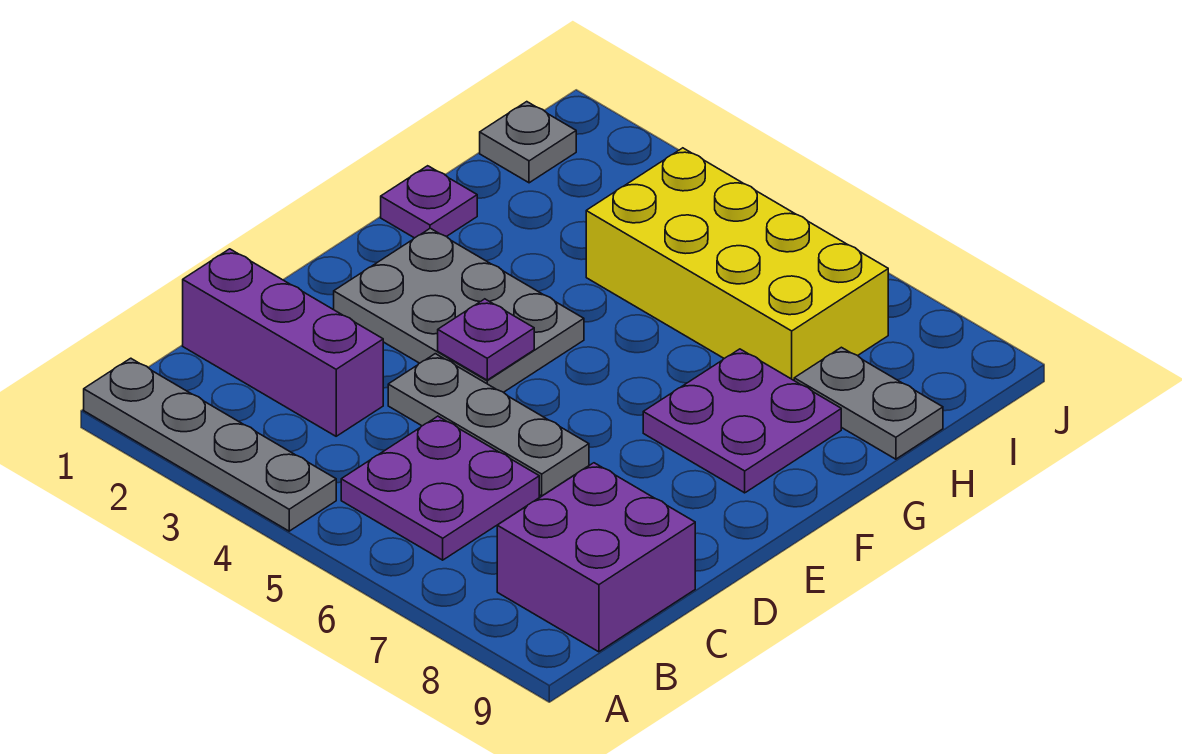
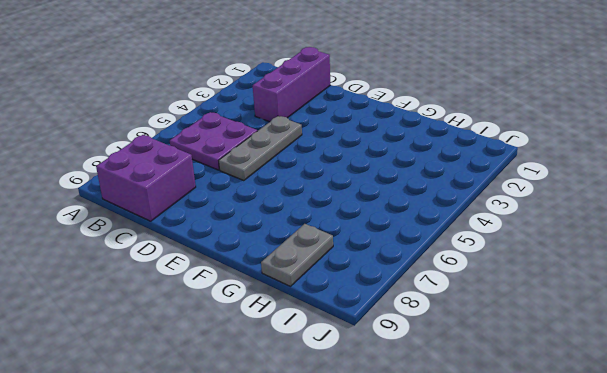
none -> grey 1x4 plate [84,358,336,531]
none -> grey 2x3 plate [334,228,584,392]
none -> purple 2x2 plate [643,349,841,493]

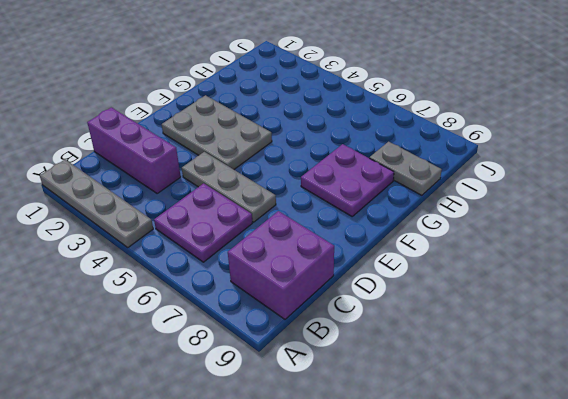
none -> purple 1x1 plate [381,166,477,238]
none -> yellow 2x4 brick [586,148,888,380]
none -> grey 1x1 plate [480,102,576,183]

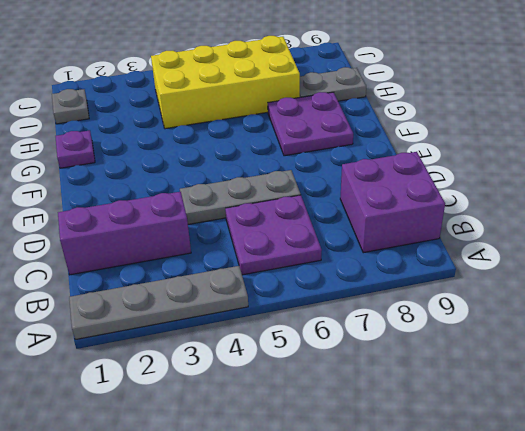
none -> grey 2x3 plate [334,228,584,392]
none -> purple 1x1 plate [438,299,534,380]

